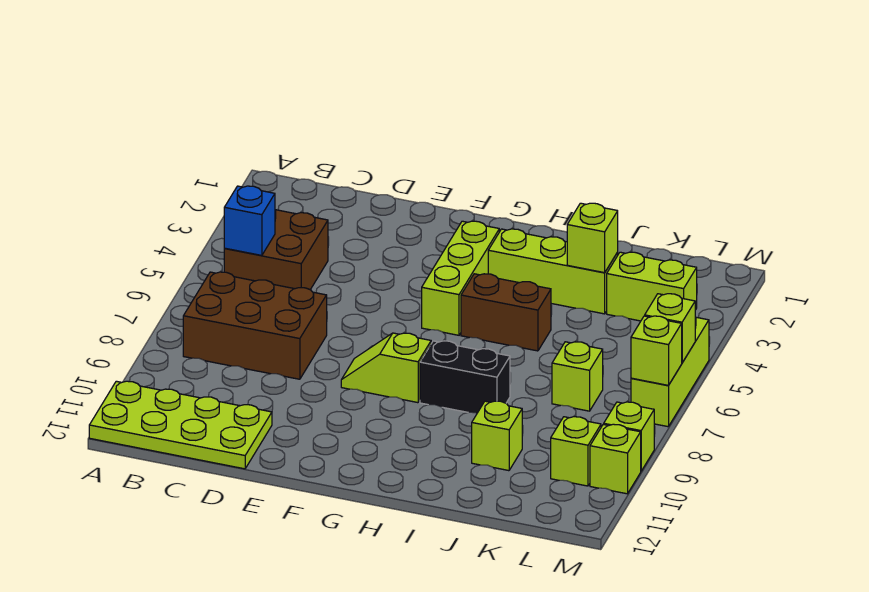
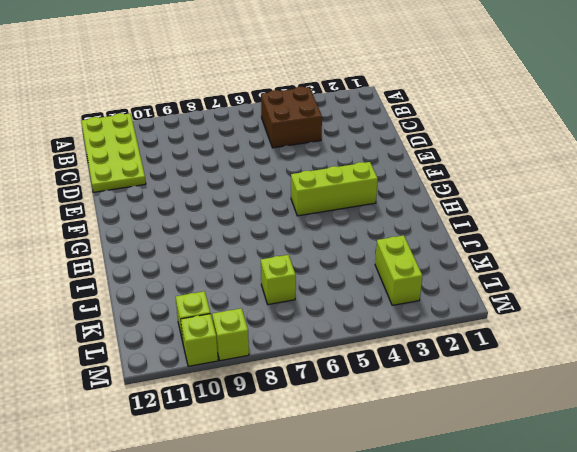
none -> brown 2x3 brick [183,272,327,379]
none -> lime 1x2 slope [341,333,431,403]
none -> lime 1x3 brick [488,229,618,314]

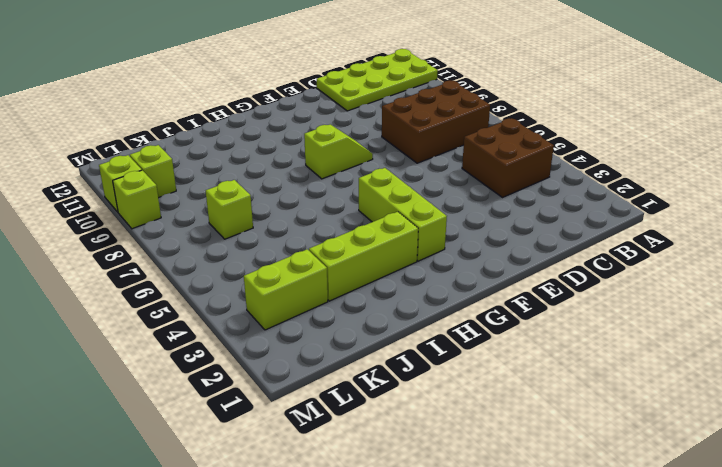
none -> brown 1x2 brick [461,274,551,351]
none -> black 1x2 brick [420,341,510,413]
none -> lime 1x1 brick [472,401,522,471]

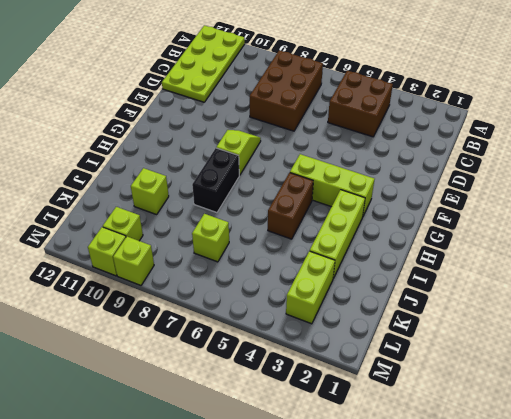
none -> lime 1x3 brick [631,317,709,427]
none -> blue 1x1 brick [224,186,275,255]
none -> lime 1x1 brick [567,203,618,273]

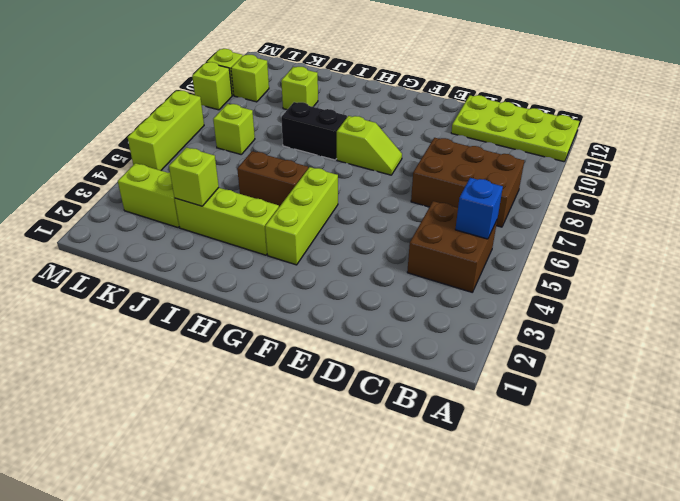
none -> lime 1x1 brick [645,294,695,363]
none -> lime 1x1 brick [631,316,682,385]

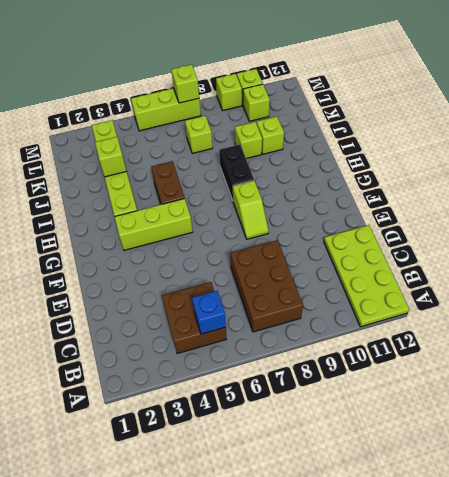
lime 1x1 brick [235,122,262,159] -> lime 1x1 brick moved to [645,294,695,363]

